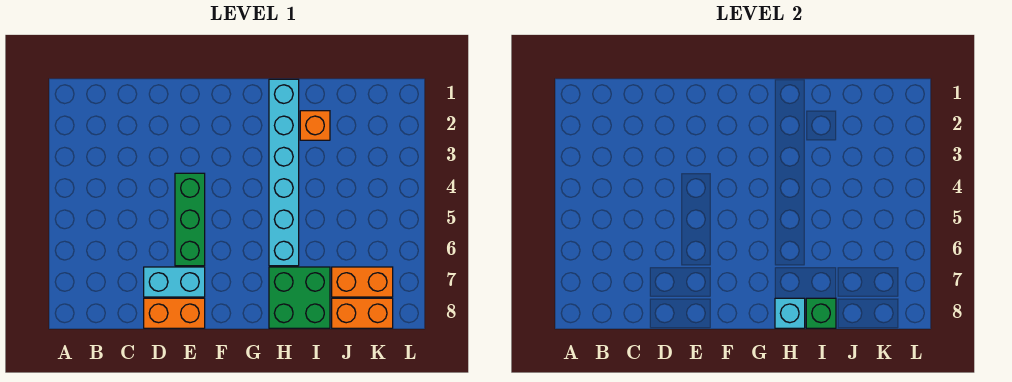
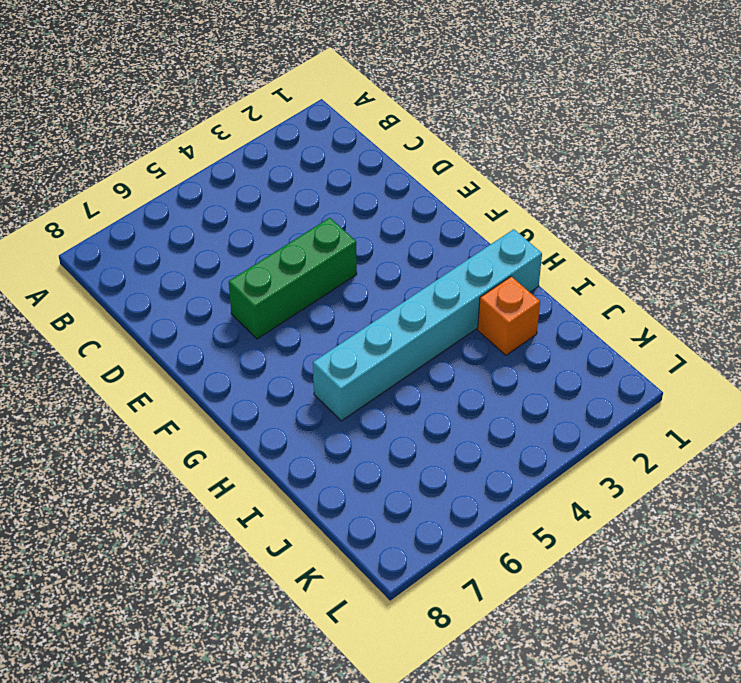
none -> cyan 1x2 brick [144,267,205,297]
none -> orange 1x2 brick [144,298,205,328]

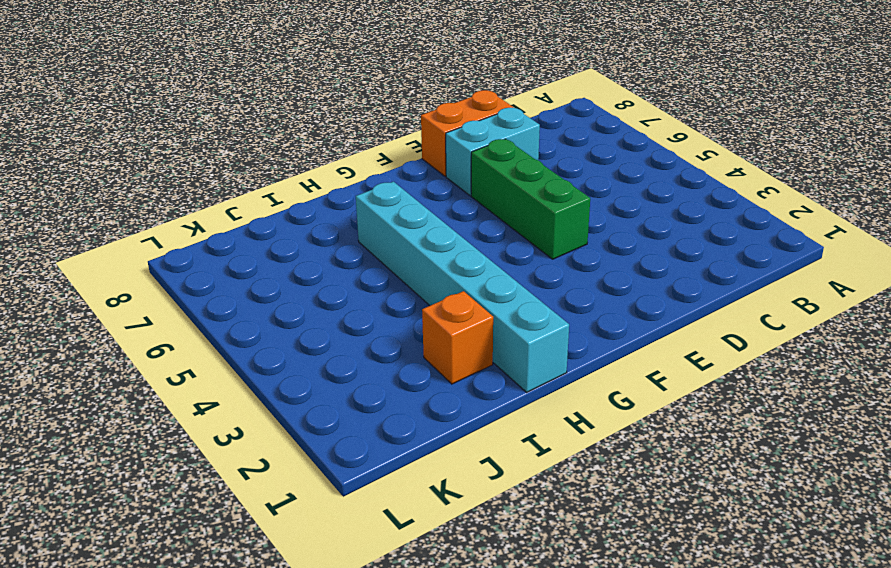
none -> green 2x2 brick [269,267,330,328]
none -> orange 1x2 brick [332,267,393,297]

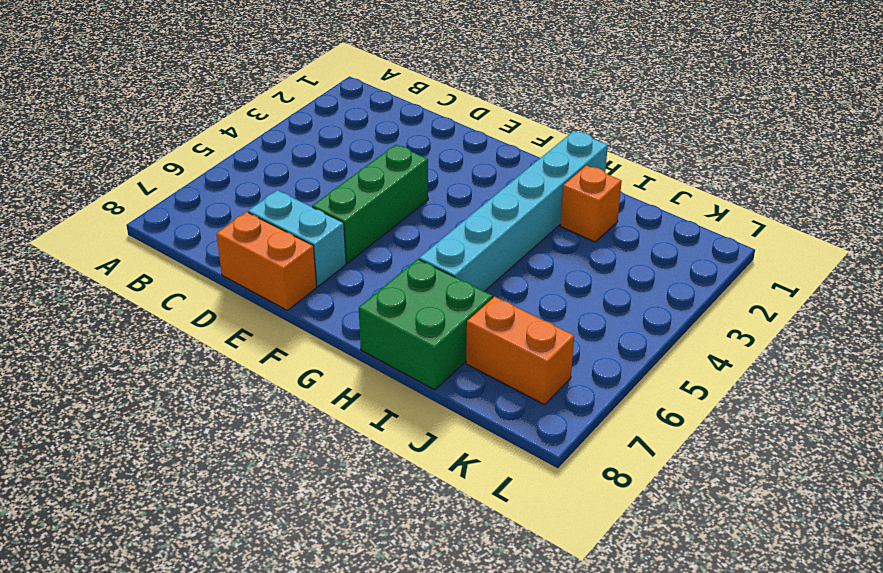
none -> orange 1x2 brick [332,298,393,328]
none -> cyan 1x1 brick [775,298,805,328]

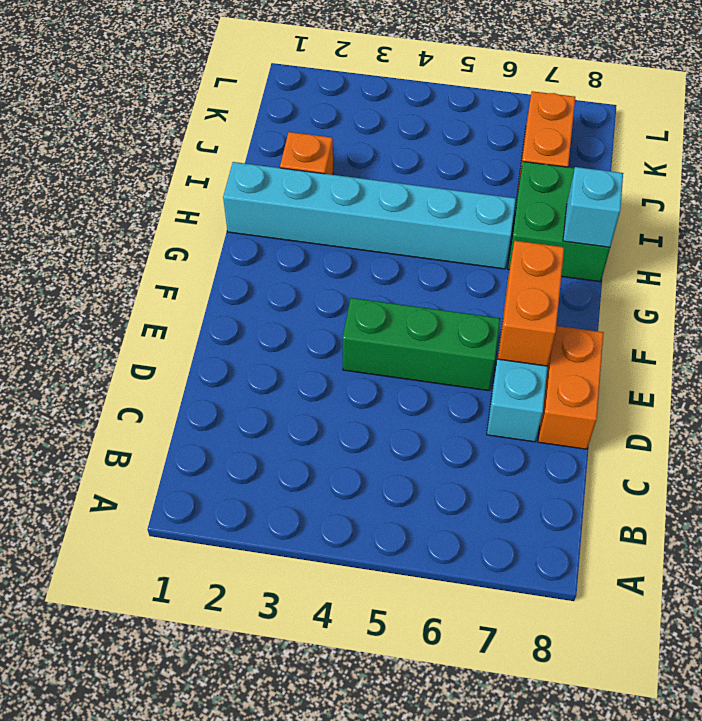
orange 1x2 brick [498,241,564,366] -> orange 1x2 brick moved to [332,298,393,328]
none -> green 1x1 brick [806,298,836,328]

